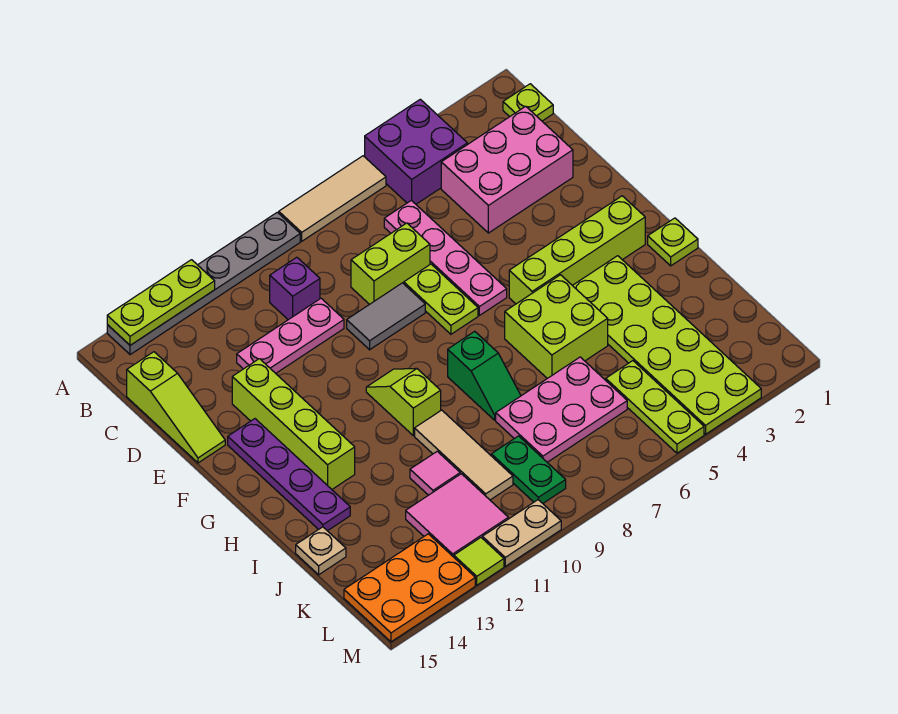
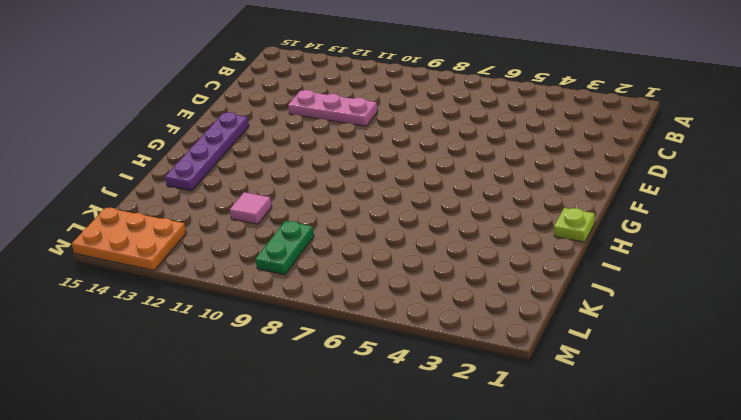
none -> purple 2x2 brick [365,99,467,204]
none -> tan 1x3 tile [279,156,386,241]
none -> grey 1x6 plate [107,212,300,355]
none -> lime 1x1 plate [503,84,553,121]

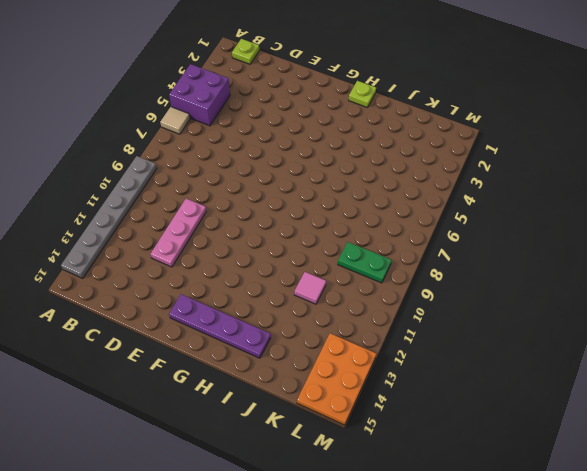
tan 1x1 tile [160,107,190,134] -> tan 1x3 tile [279,156,386,241]
none -> pink 2x3 brick [441,106,573,233]
none -> pink 1x4 plate [384,200,507,315]
none -> purple 1x1 brick [270,257,320,320]
none -> lime 1x3 slope [127,352,225,463]

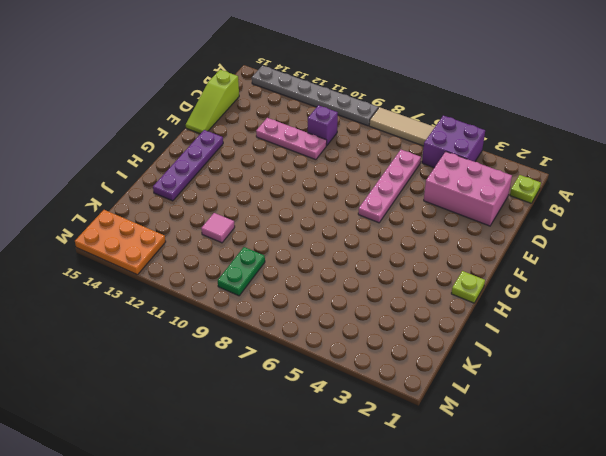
none -> lime 1x2 brick [351,223,430,304]
none -> lime 1x2 plate [404,264,478,334]
none -> grey 1x2 tile [347,283,425,350]
none -> lime 1x4 brick [232,359,355,489]

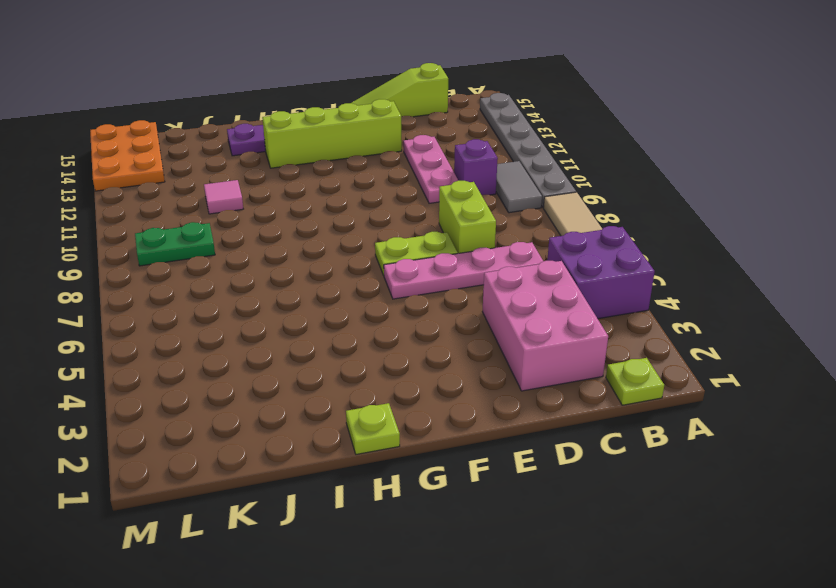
grey 1x2 tile [496,161,542,213] -> grey 1x2 tile moved to [347,283,425,350]
none -> lime 1x4 brick [509,196,645,304]
none -> lime 1x2 slope [366,368,441,436]
none -> lime 2x6 plate [572,256,761,434]
none -> lime 2x2 brick [505,275,608,378]

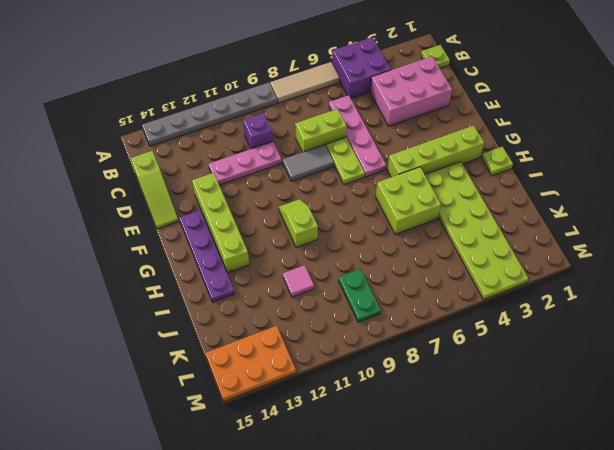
none -> green 1x2 slope [448,331,521,420]
none -> tan 1x3 tile [415,410,513,500]
none -> pink 2x3 plate [496,357,627,462]
none -> tan 1x1 plate [296,527,346,575]

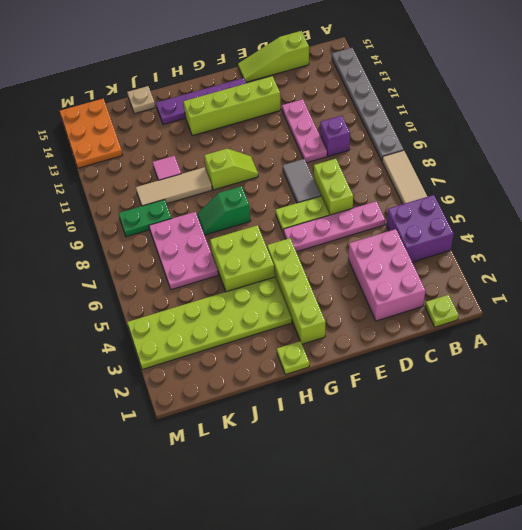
none -> lime 1x3 plate [606,361,704,453]
none -> pink 2x2 tile [406,474,508,557]
none -> tan 1x2 plate [482,500,561,566]
none -> lime 1x1 tile [454,538,504,585]

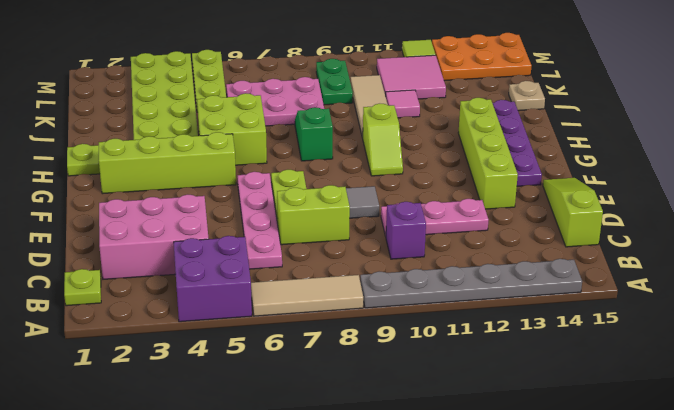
none -> tan 1x2 plate [482,500,561,566]
none -> lime 1x3 plate [107,260,215,345]

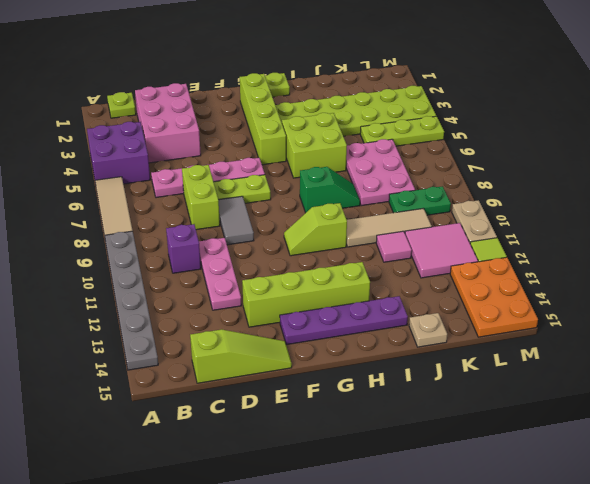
none -> lime 1x3 plate [107,260,215,345]

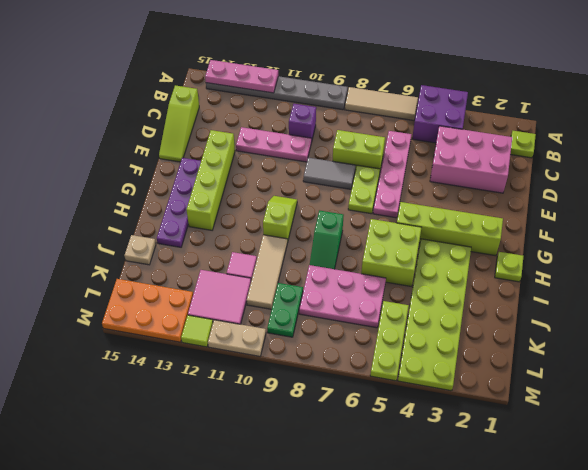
pink 1x3 plate [205,60,278,93] -> lime 1x3 plate [107,260,215,345]

